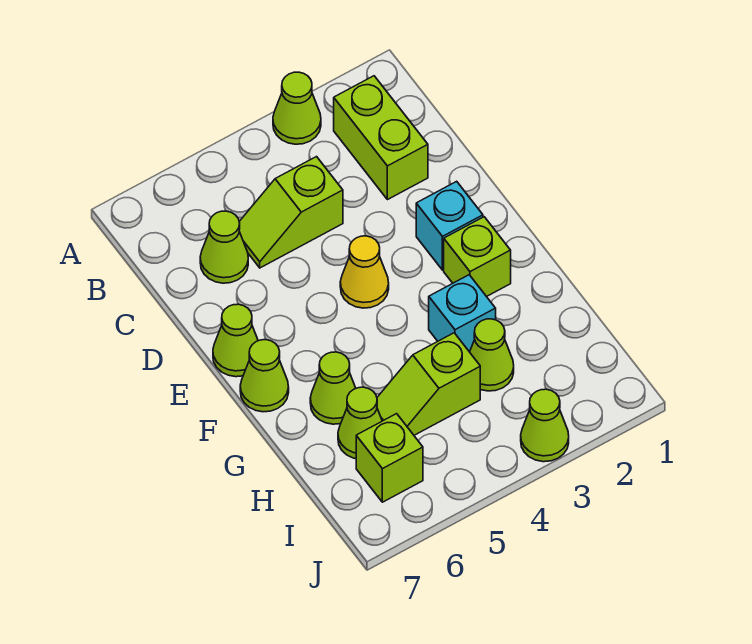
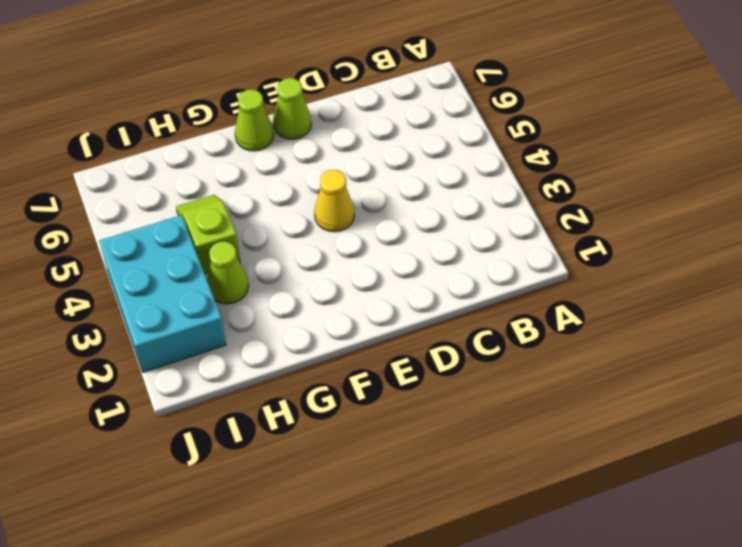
cyan 2x3 brick [99,215,226,372] -> lime 1x1 cone [521,389,569,462]
none -> lime 1x1 cone [273,72,321,144]
none -> lime 1x2 brick [334,76,428,200]
none -> lime 1x2 slope [239,157,343,268]

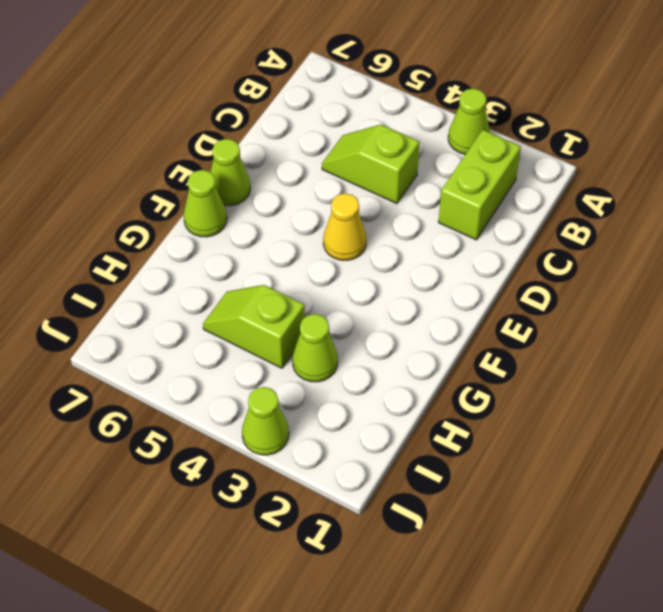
none -> lime 1x1 cone [200,211,248,283]
none -> cyan 1x1 brick [416,181,483,270]
none -> lime 1x1 brick [444,217,511,297]

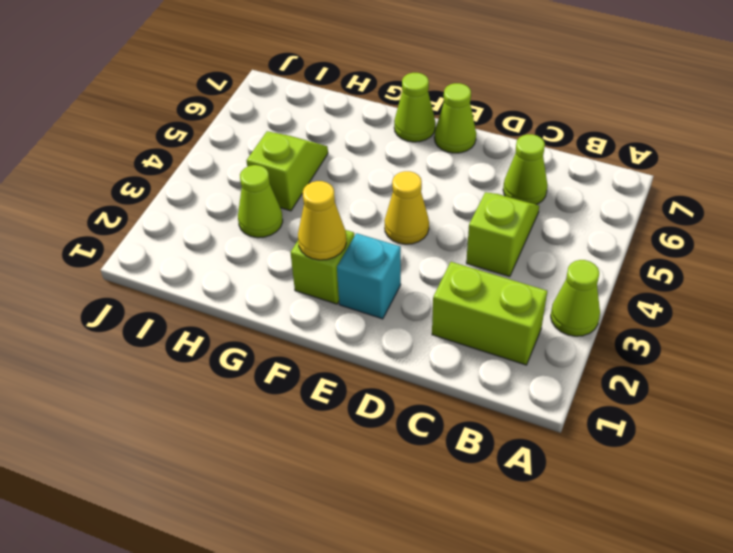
yellow 1x1 cone [298,181,346,260] -> none
none -> cyan 1x1 brick [429,275,496,352]
none -> lime 1x1 cone [310,352,356,424]
none -> lime 1x1 cone [338,387,382,459]

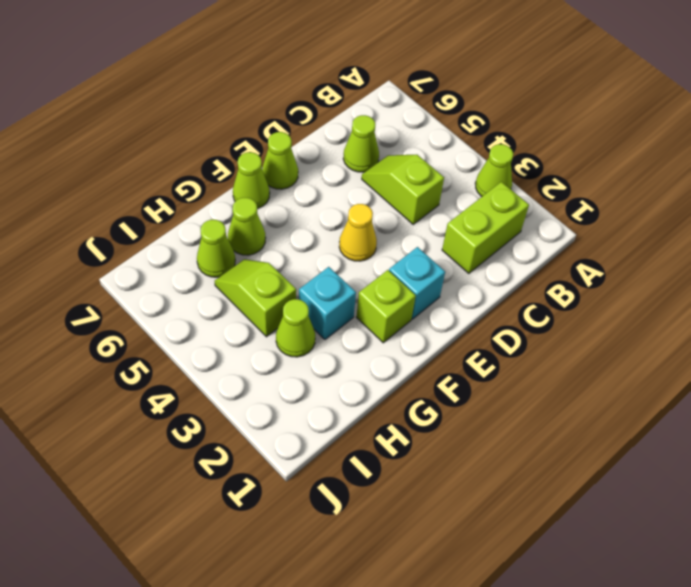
none -> lime 1x1 brick [356,414,423,502]
none -> lime 1x1 cone [521,389,569,462]

